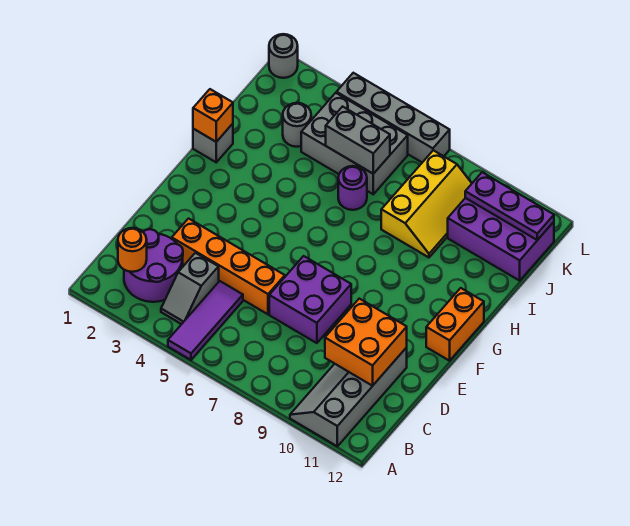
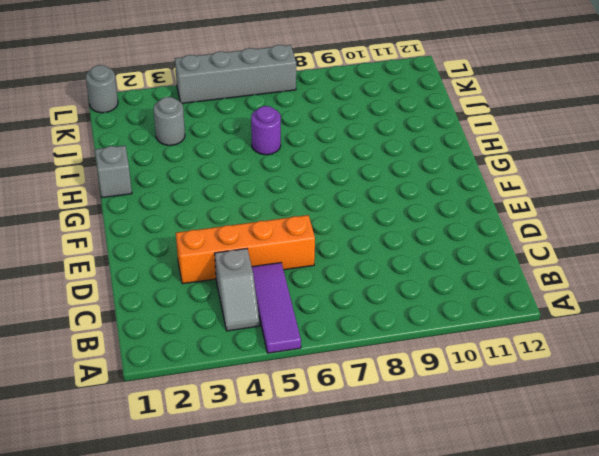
none -> grey 2x4 slope [290,348,407,446]
none -> purple 2x2 round brick [124,229,183,302]
none -> purple 2x2 brick [269,256,351,343]

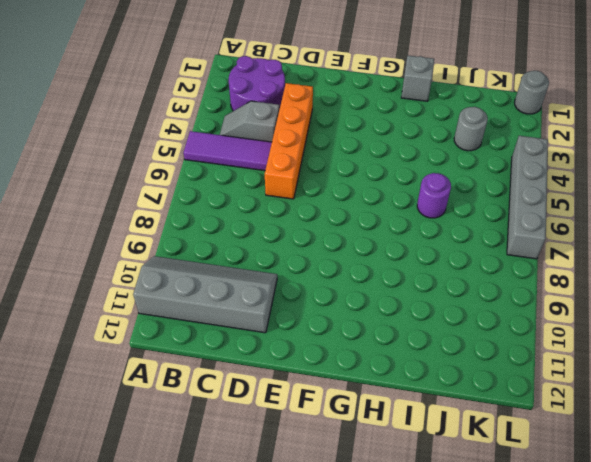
none -> purple 2x2 brick [269,256,351,343]
none -> orange 1x2 brick [426,288,484,361]
none -> yellow 2x3 slope [381,150,472,257]

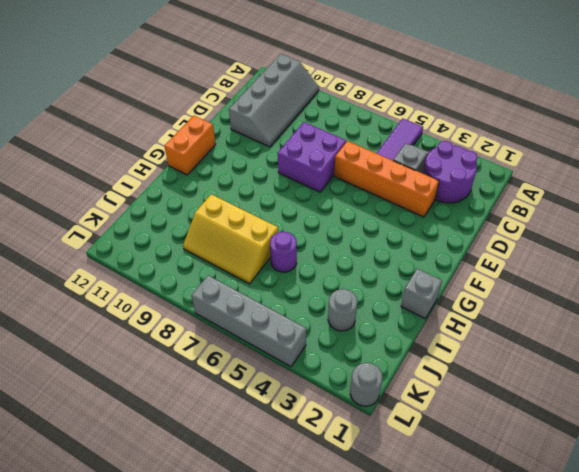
yellow 2x3 slope [183,194,278,284] -> yellow 2x3 slope turned to [381,150,472,257]
none -> grey 2x3 brick [301,93,408,194]
none -> purple 2x3 brick [448,198,554,281]
none -> orange 1x1 round brick [118,228,147,272]

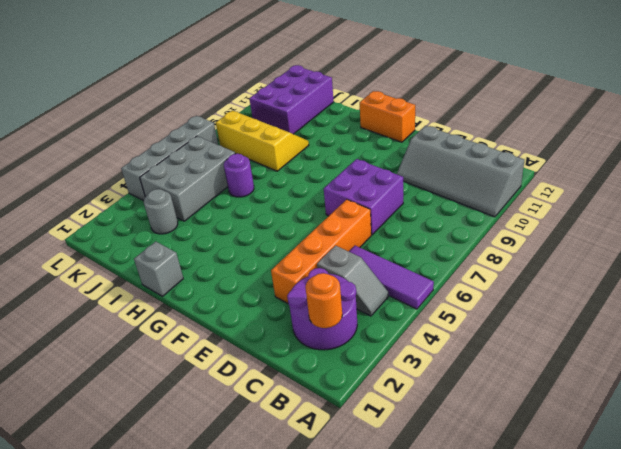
none -> grey 1x1 round brick [269,34,298,78]
none -> orange 2x2 brick [325,299,407,386]
none -> orange 1x1 brick [193,89,233,142]

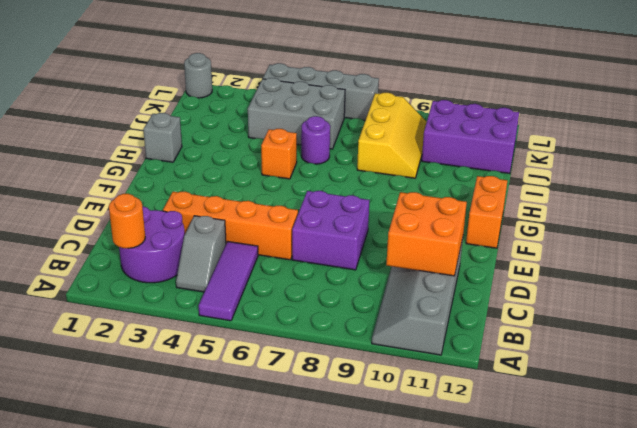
orange 1x1 brick [261,129,297,179] -> orange 1x1 brick moved to [193,89,233,142]
none -> grey 1x1 round brick [283,103,311,147]
none -> grey 1x2 brick [326,107,390,174]
none -> purple 1x3 plate [465,172,554,240]

